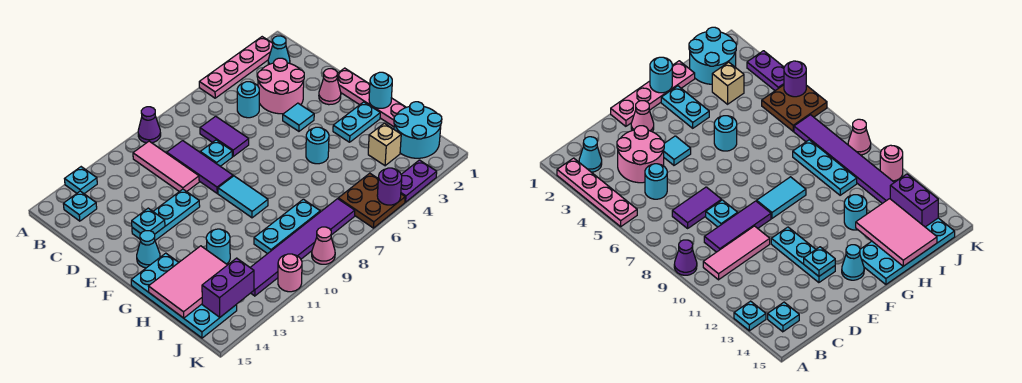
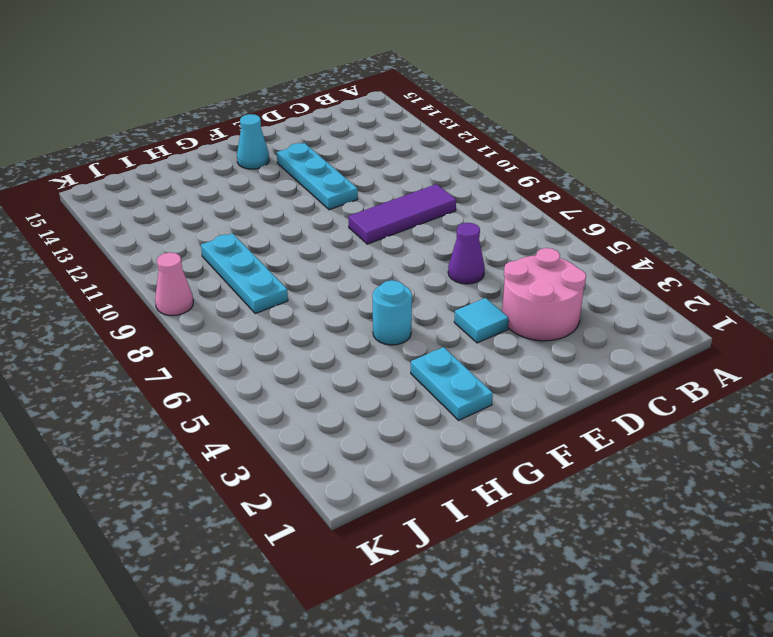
purple 1x1 cone [448,223,485,284] -> purple 1x1 cone moved to [138,107,161,143]
none -> pink 1x4 plate [199,37,273,98]
none -> cyan 1x1 plate [65,167,97,194]
none -> cyan 1x1 cone [268,36,290,65]
none -> pink 1x3 tile [133,141,199,192]

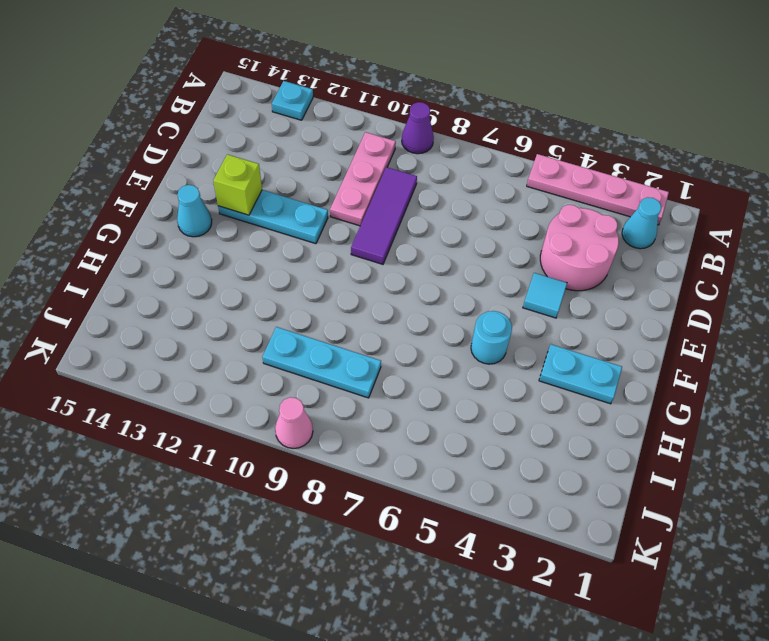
pink 1x3 plate [330,132,396,226] -> pink 1x3 tile [133,141,199,192]
lime 1x1 brick [213,154,262,215] -> cyan 1x1 plate [132,208,165,234]
none -> cyan 1x1 plate [64,191,97,221]
none -> cyan 1x1 round brick [237,82,259,118]
none -> purple 1x2 tile [200,116,249,156]
none -> cyan 1x1 plate [200,140,232,166]

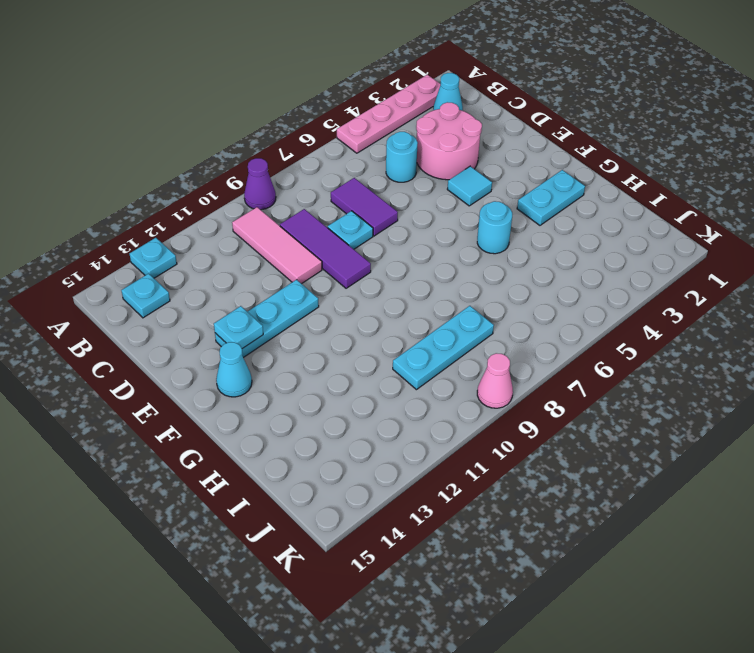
none -> pink 1x4 plate [337,68,406,127]
none -> pink 1x1 cone [319,69,341,105]
none -> cyan 1x2 tile [218,176,268,218]
none -> cyan 2x4 plate [131,253,237,338]

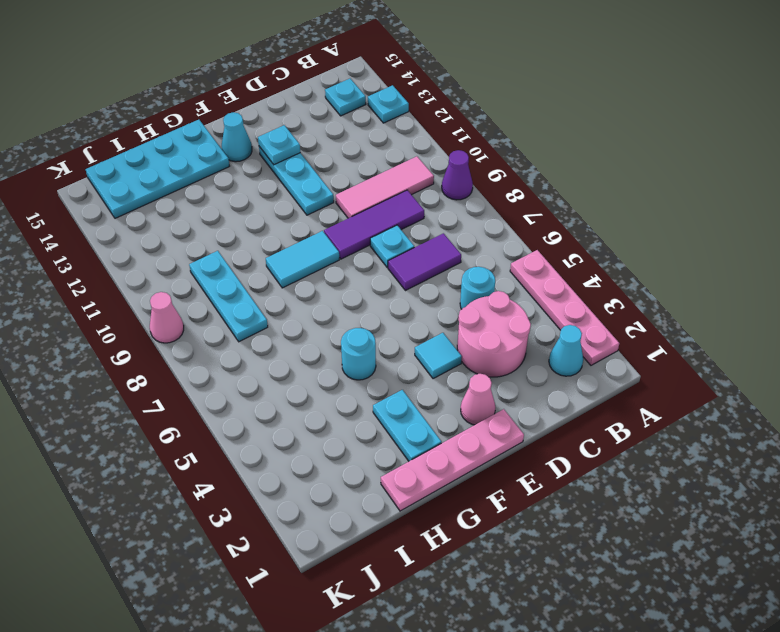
none -> cyan 1x1 round brick [206,229,230,264]
none -> cyan 2x2 round brick [394,102,442,158]
none -> tan 1x1 brick [368,123,401,166]
none -> brown 2x2 plate [338,173,405,228]

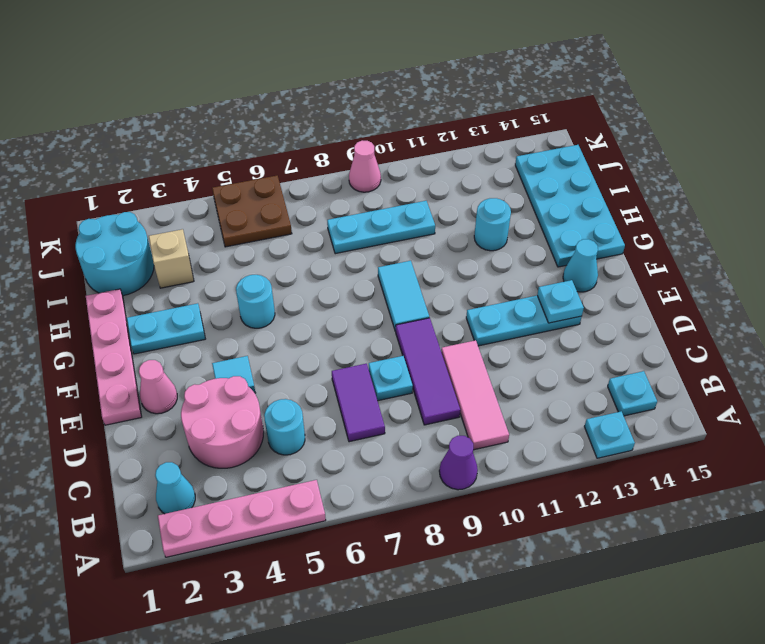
none -> purple 1x6 tile [250,199,355,296]
none -> purple 1x2 plate [401,160,437,202]
none -> pink 1x1 round brick [278,254,302,292]
none -> cyan 1x1 round brick [369,72,392,108]

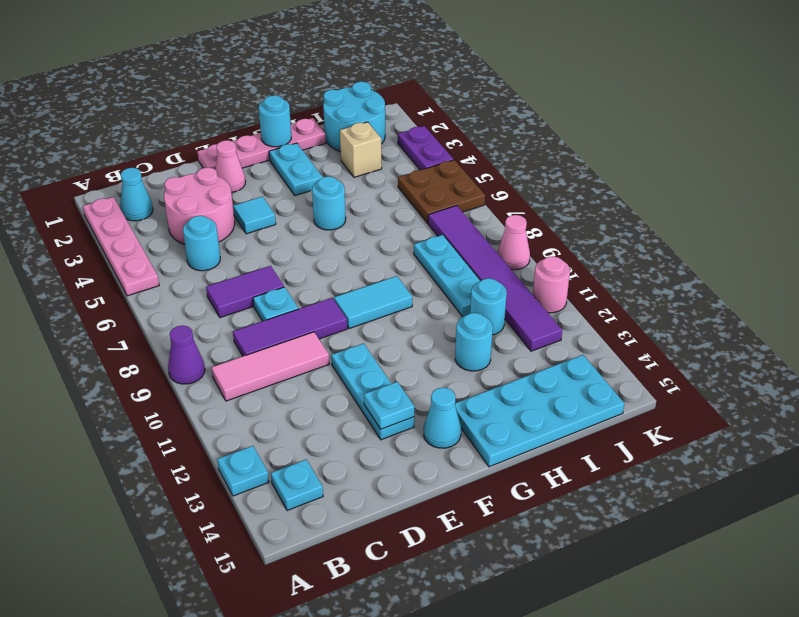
cyan 1x1 round brick [470,278,507,335] -> none
none -> pink 2x3 tile [148,246,227,318]
none -> purple 1x2 brick [202,258,254,317]
none -> purple 1x1 round brick [377,168,402,205]

